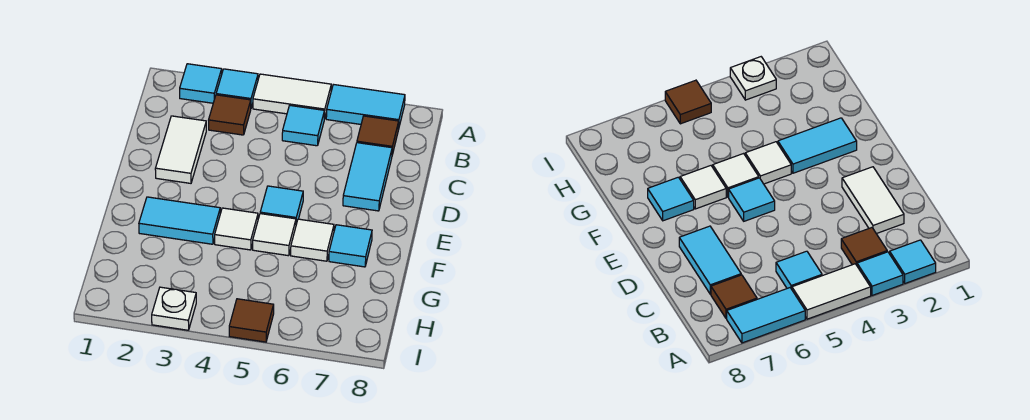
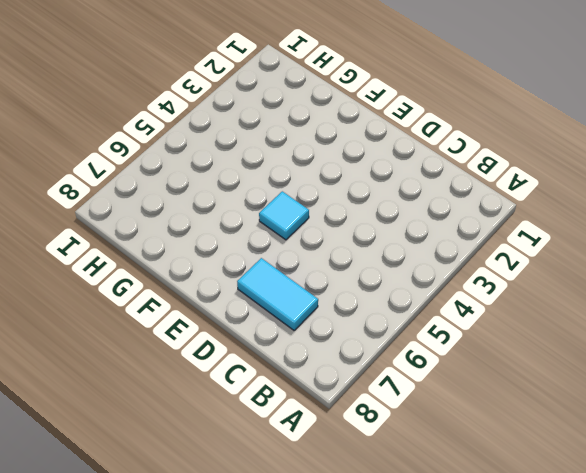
none -> cyan 1x1 tile [180,64,222,103]
none -> cyan 1x1 tile [216,69,258,108]
none -> white 1x2 tile [253,74,331,119]

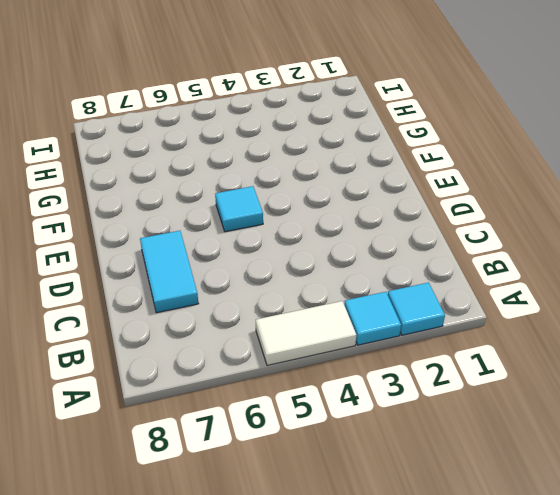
none -> cyan 1x2 tile [326,84,405,130]
none -> brown 1x1 tile [209,95,251,135]
none -> cyan 1x1 tile [282,106,325,146]

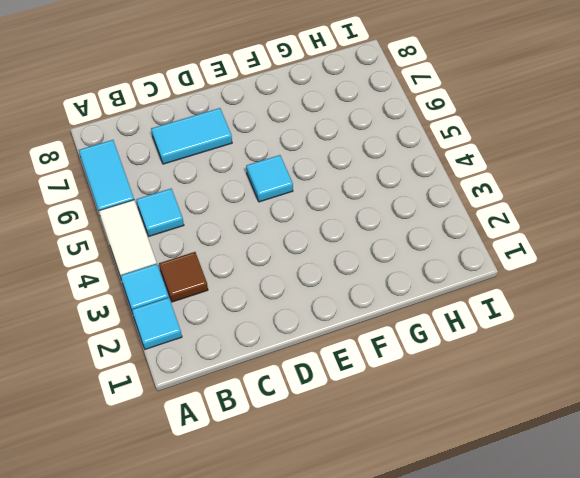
none -> brown 1x1 tile [357,116,399,155]
none -> white 1x2 tile [155,116,206,183]
none -> cyan 1x2 tile [139,197,220,244]

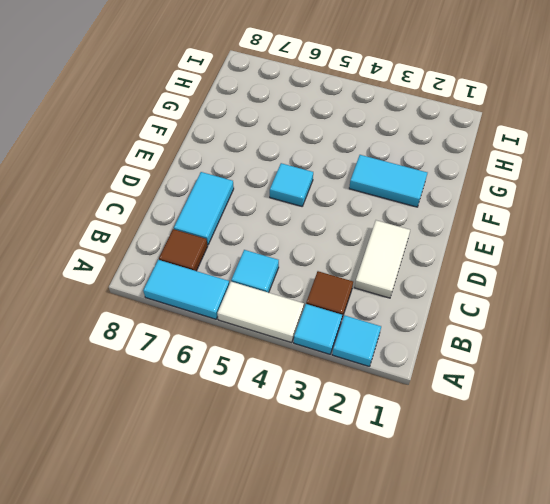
none -> white 1x1 tile [215,208,258,250]
none -> white 1x1 tile [253,214,296,256]
none -> white 1x1 tile [291,219,334,261]

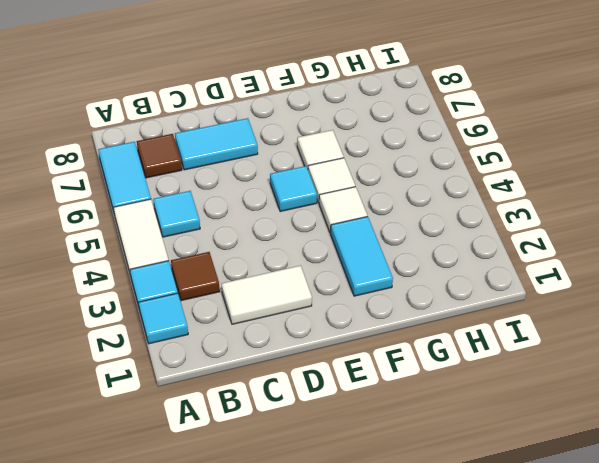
none -> cyan 1x1 tile [329,225,372,267]
none -> white 1x1 plate [152,287,196,330]
none -> brown 1x1 tile [229,299,274,342]

